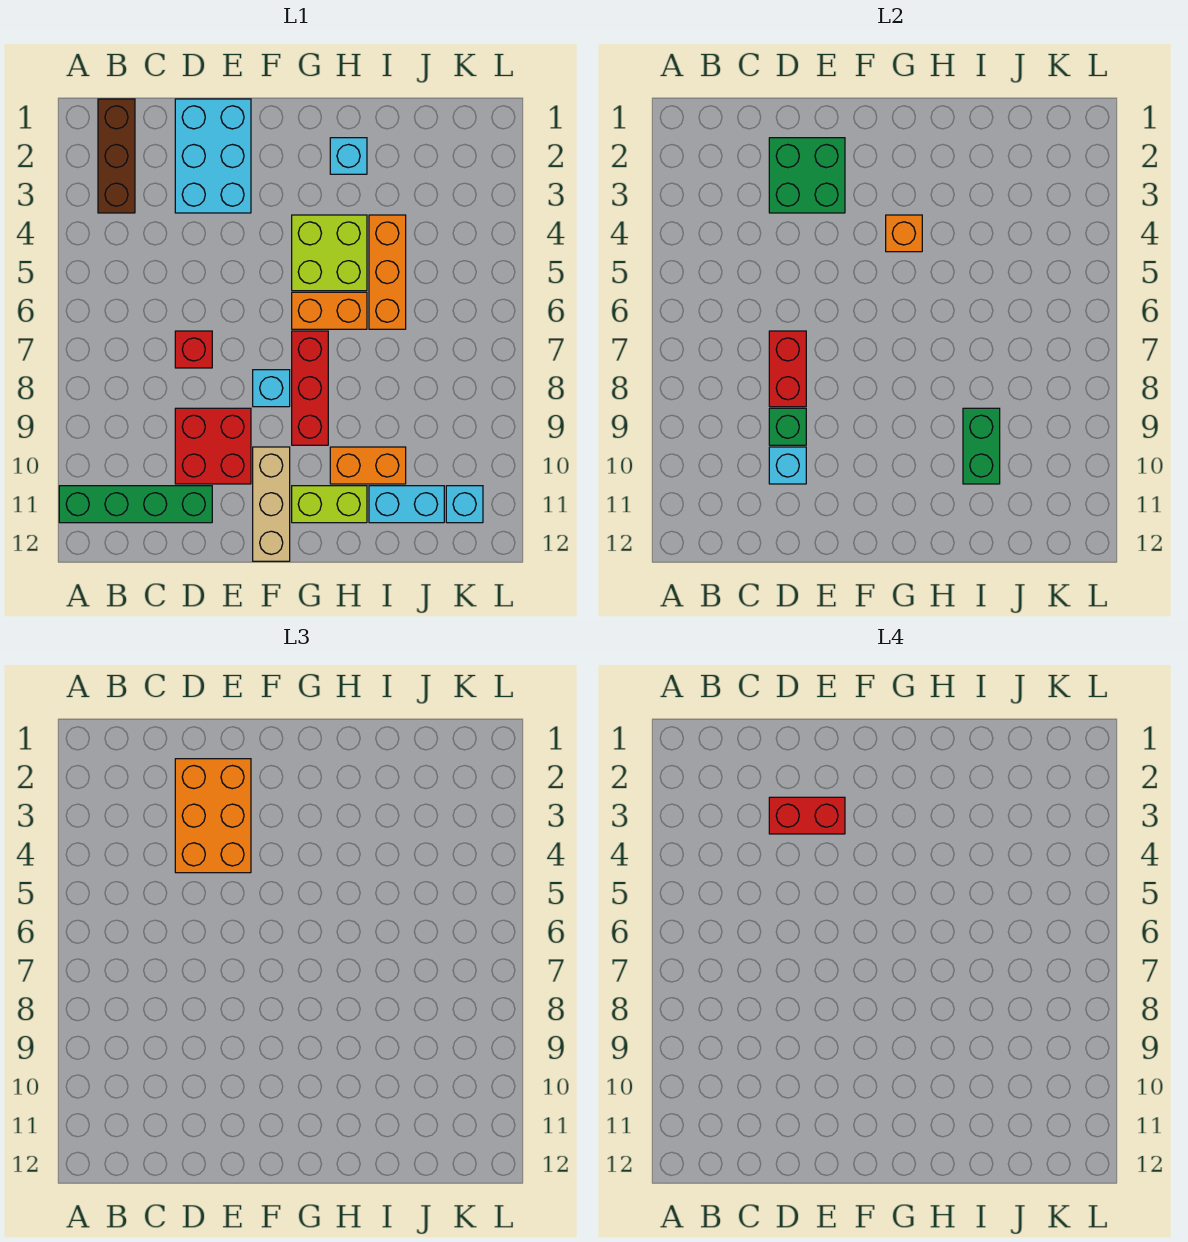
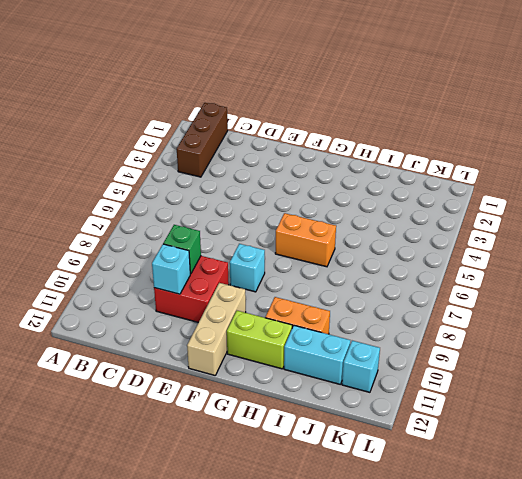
none -> green 1x4 brick [59,486,212,523]
none -> cyan 2x3 brick [175,99,251,213]
none -> red 1x1 brick [175,331,212,368]

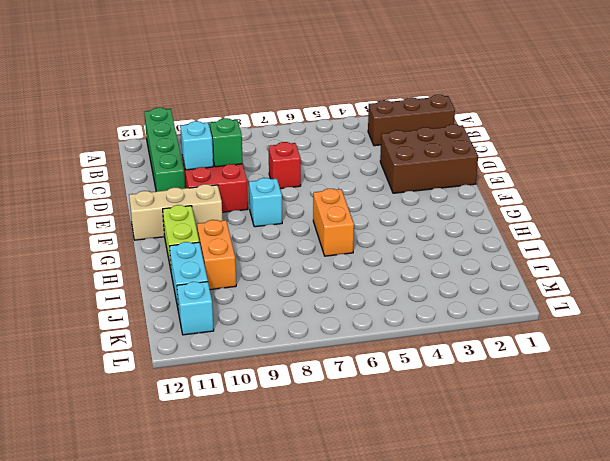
brown 2x3 brick [380,124,478,193] -> cyan 2x3 brick [175,99,251,213]
none -> lime 2x2 brick [292,215,367,291]
none -> red 1x3 brick [292,331,328,445]
none -> cyan 1x1 brick [330,138,367,174]

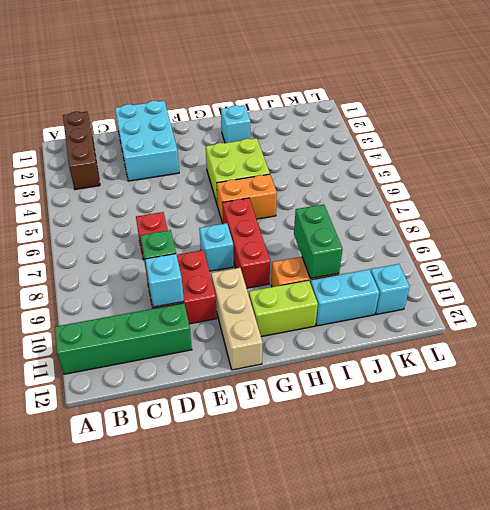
none -> orange 1x3 brick [369,215,406,329]
none -> green 2x2 brick [769,138,845,213]
none -> red 1x2 brick [769,331,806,407]

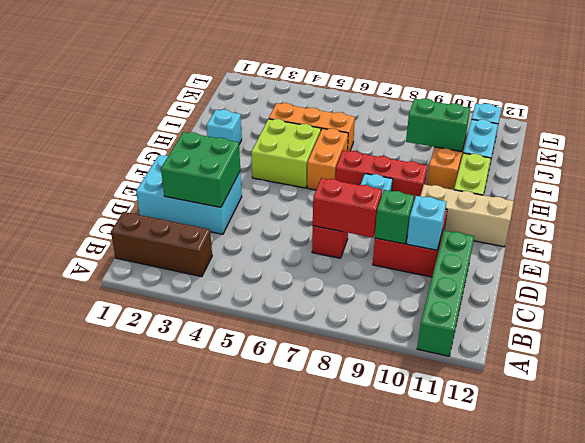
none -> orange 1x1 brick [886,215,922,252]
none -> orange 2x3 brick [175,759,251,873]
none -> red 1x2 brick [769,797,845,834]

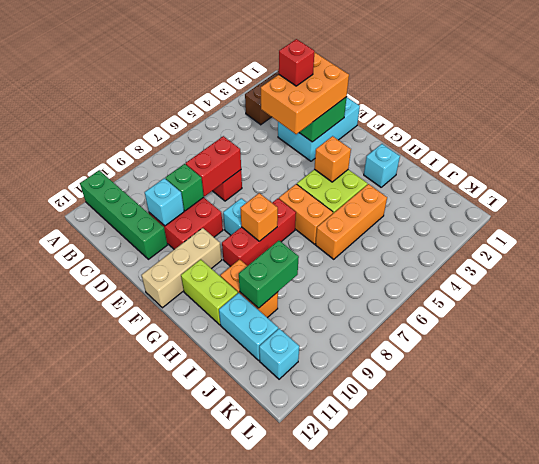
red 1x1 brick [279,39,315,86] -> red 1x2 brick [769,797,845,834]
orange 1x1 brick [240,193,278,241] -> none

